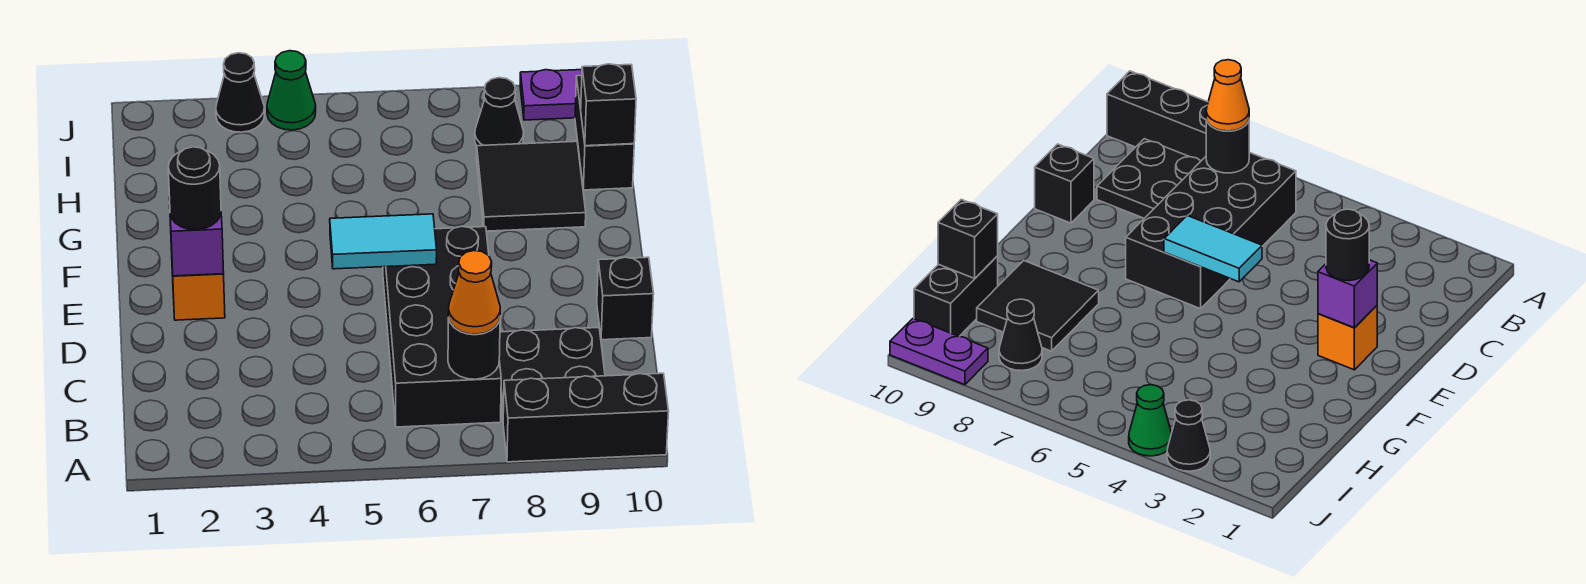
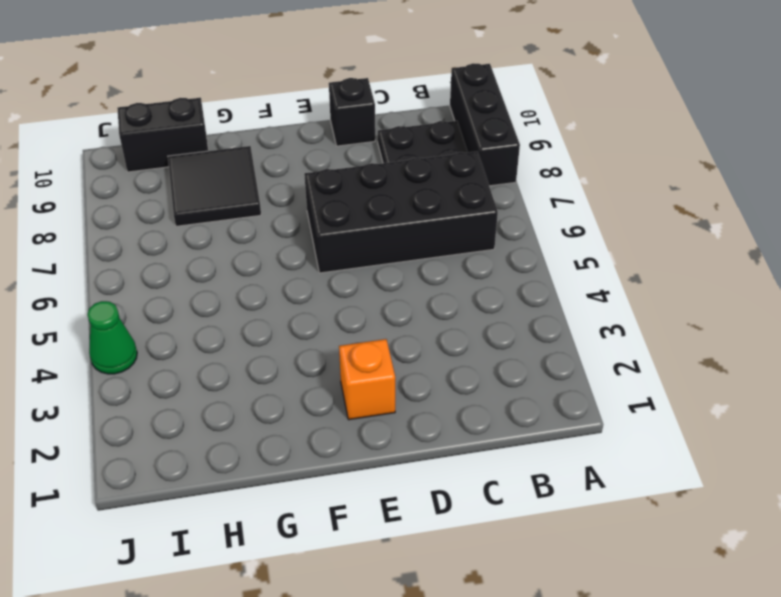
none -> black 1x1 cone [475,78,524,146]
none -> black 1x1 cone [216,53,265,132]
none -> purple 1x2 plate [520,70,582,120]

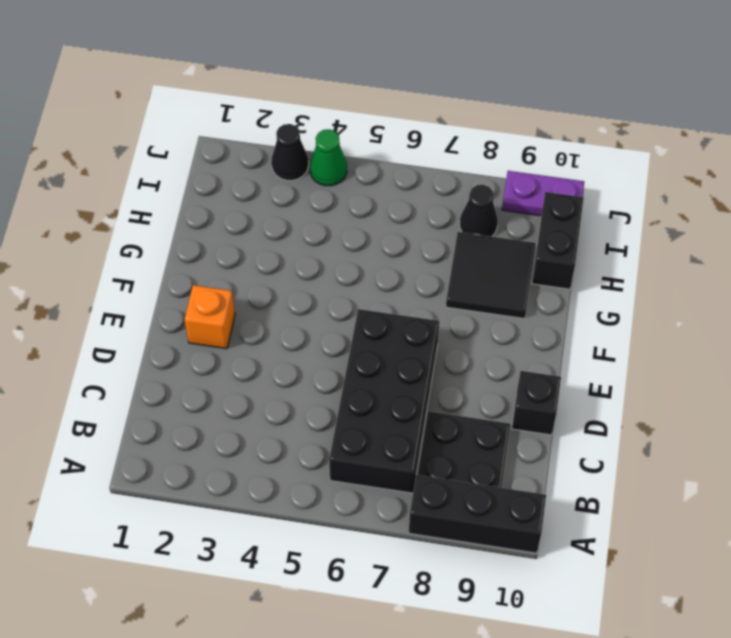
none -> black 1x1 round brick [448,318,500,379]
none -> purple 1x1 brick [169,197,224,276]
none -> cyan 1x2 tile [330,214,437,269]

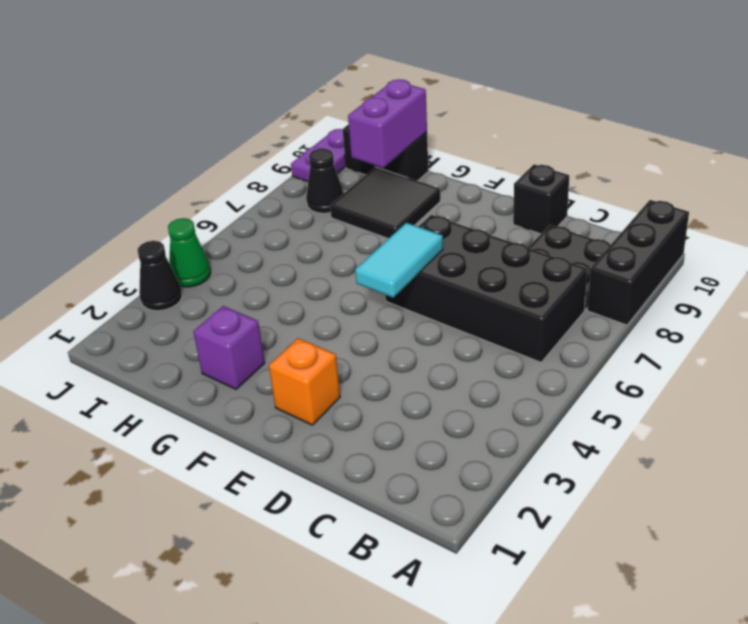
purple 1x1 brick [193,306,265,389] -> purple 1x1 brick moved to [169,197,224,276]
purple 1x2 brick [348,79,427,168] -> black 1x1 brick [581,64,636,146]
none -> black 1x1 round brick [448,318,500,379]
none -> orange 1x1 cone [448,251,500,334]
none -> black 1x1 round brick [168,147,221,230]

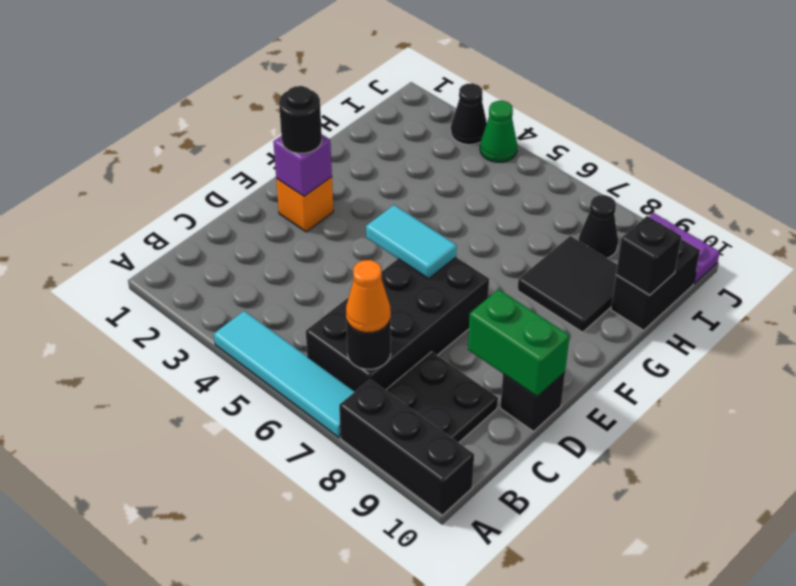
cyan 1x4 tile [214,311,355,438] -> none
green 1x2 brick [468,289,570,397] -> none

